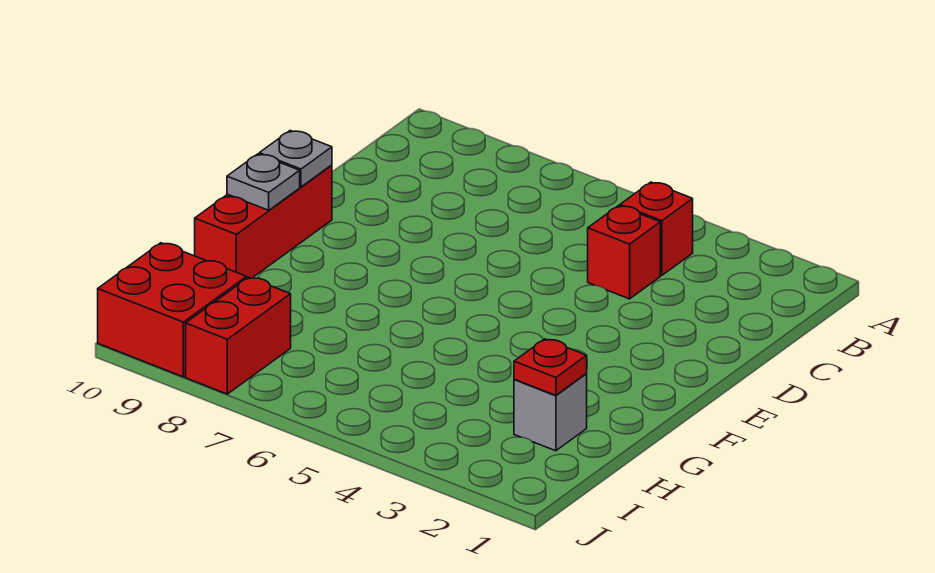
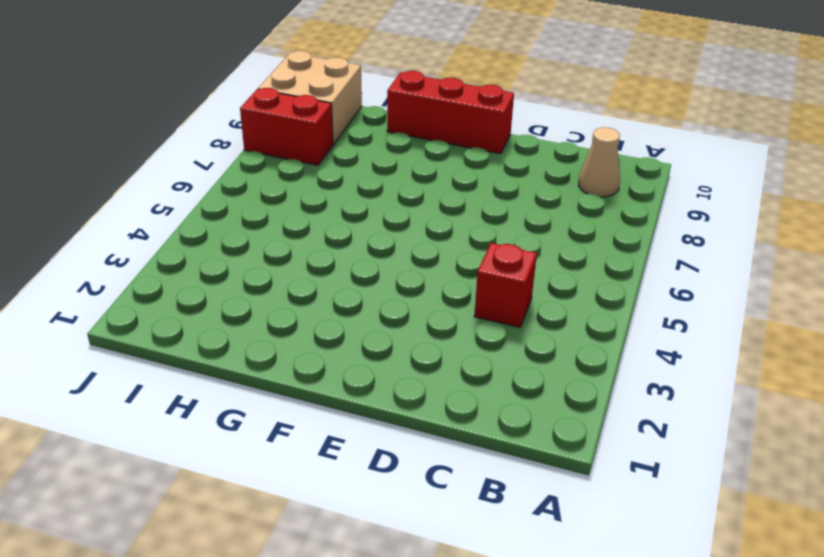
tan 1x1 cone [579,127,620,197] -> none
tan 2x2 brick [258,51,362,144] -> red 2x2 brick [98,243,247,377]
none -> red 1x1 brick [620,182,693,275]
none -> grey 1x1 brick [514,374,587,451]

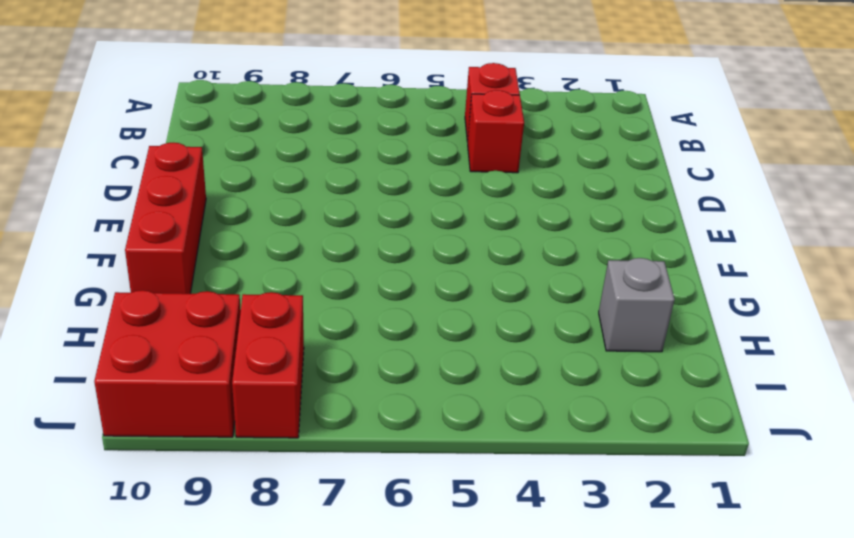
none -> grey 1x1 plate [259,131,332,187]
none -> grey 1x1 plate [227,154,300,210]

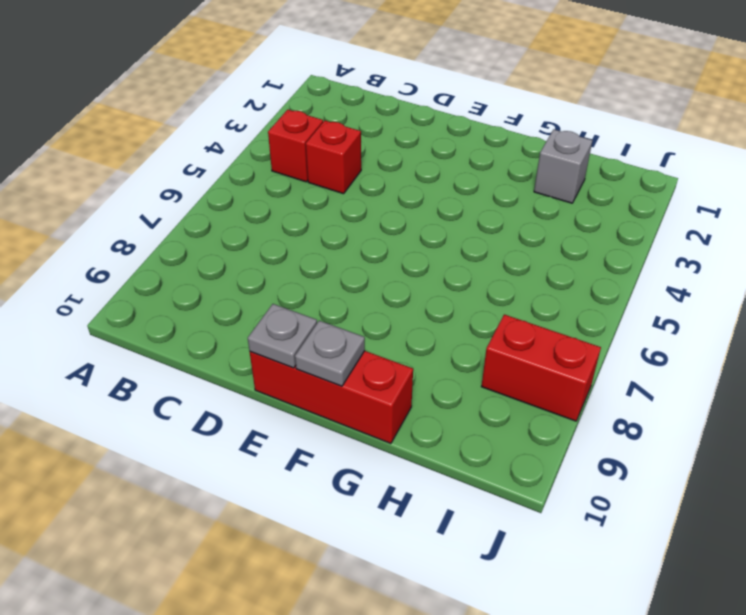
none -> red 2x2 brick [98,243,247,377]
none -> red 1x1 plate [514,339,587,395]

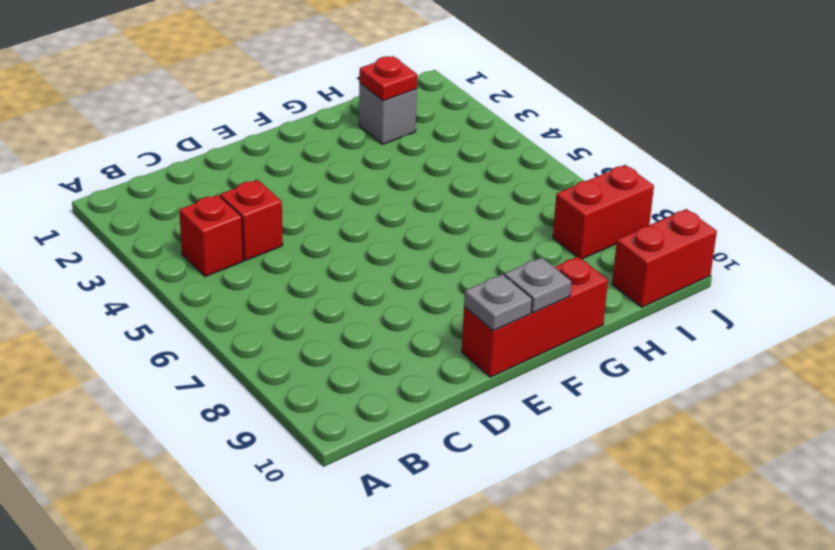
red 1x2 brick [612,209,717,307] -> red 2x2 brick [98,243,247,377]

